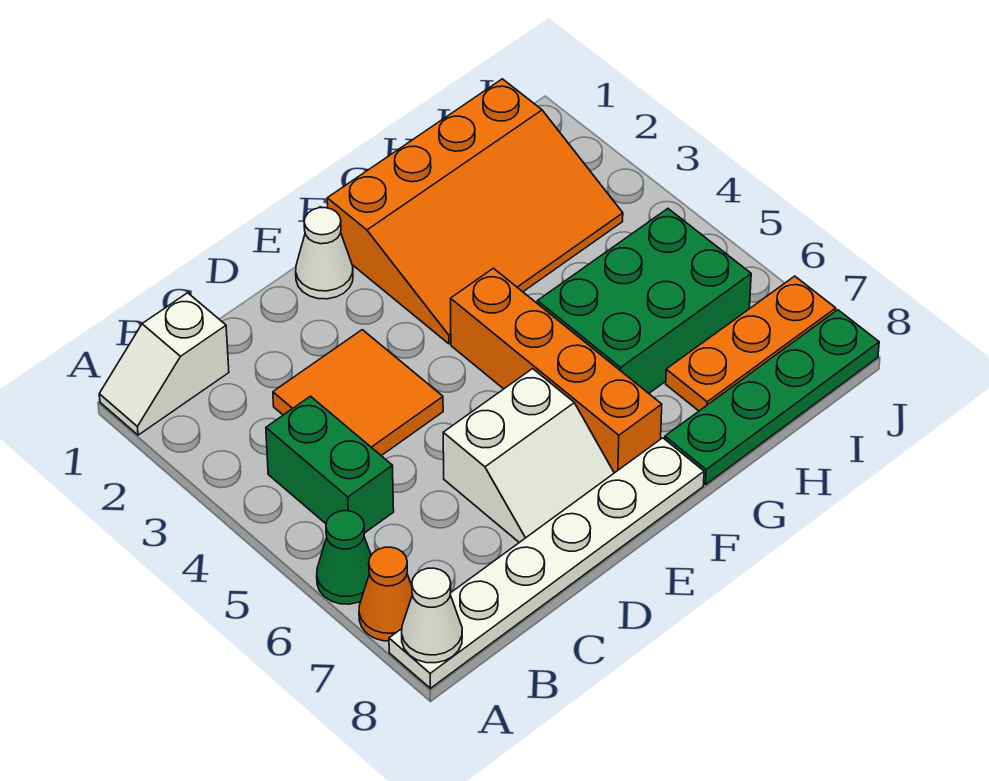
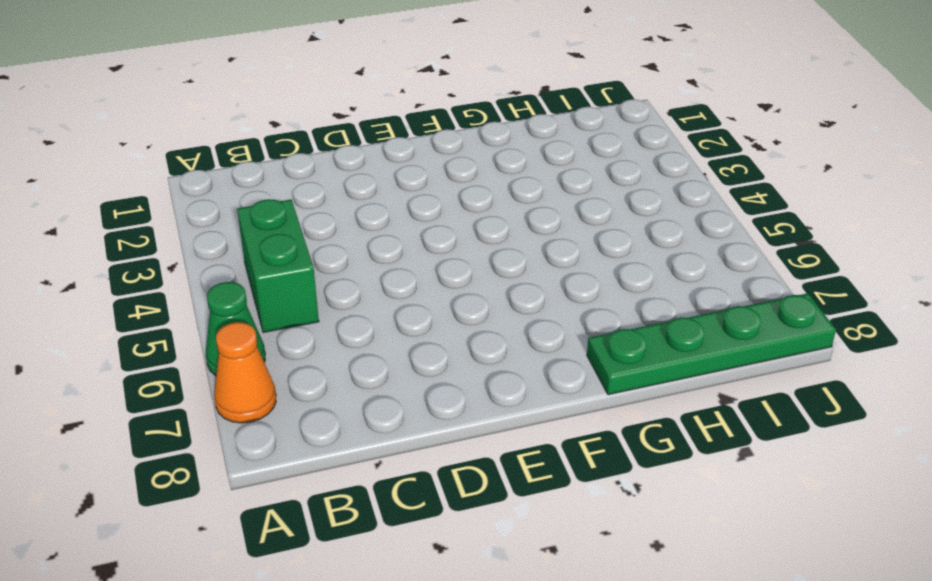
none -> white 1x2 slope [99,293,229,435]
none -> white 1x6 plate [389,438,704,688]
none -> orange 2x2 tile [273,330,443,456]

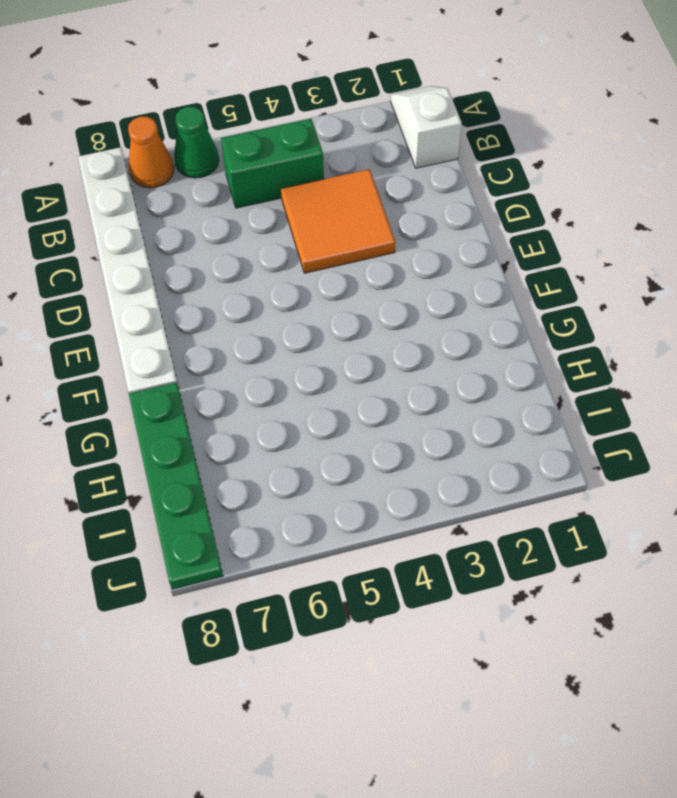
none -> white 2x2 slope [443,369,614,542]
none -> white 1x1 cone [296,208,353,299]
none -> orange 3x4 slope [327,79,623,344]

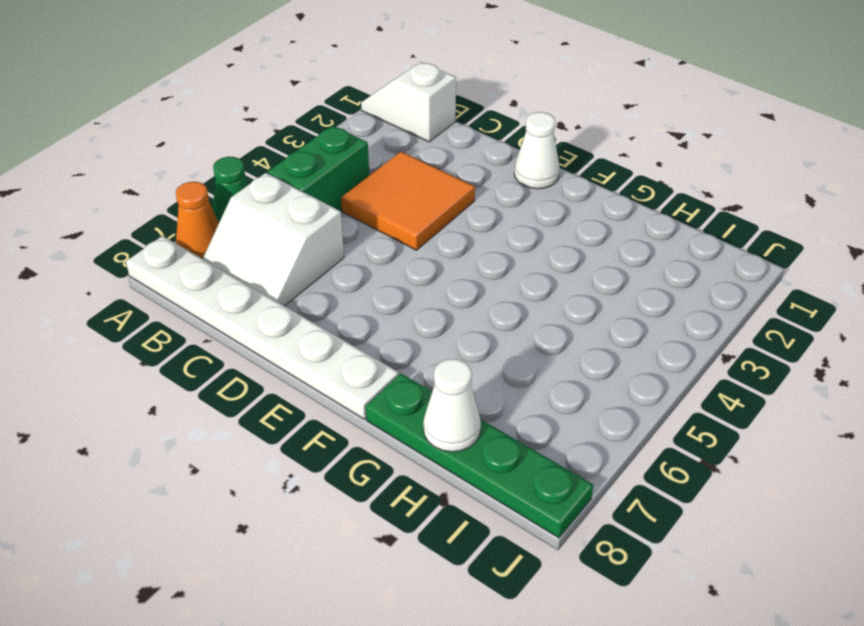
white 2x2 slope [203,173,344,306] -> white 2x2 slope moved to [443,369,614,542]
white 1x1 cone [423,359,481,452] -> white 1x1 cone moved to [402,568,462,663]
none -> orange 3x4 slope [327,79,623,344]
none -> orange 1x4 brick [450,268,662,473]
none -> green 2x3 brick [537,209,751,393]

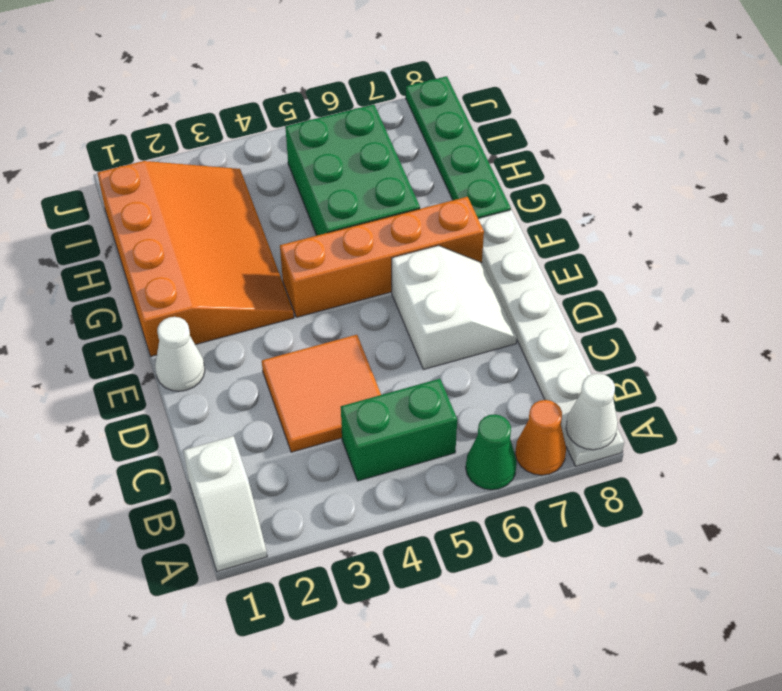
none -> orange 1x3 plate [666,276,836,411]

